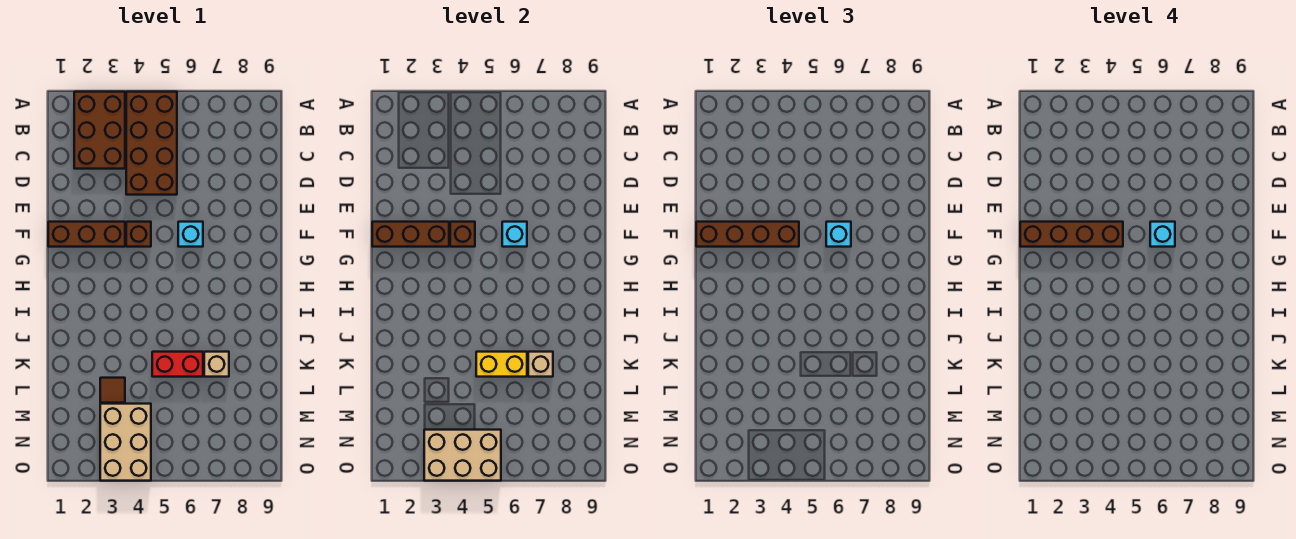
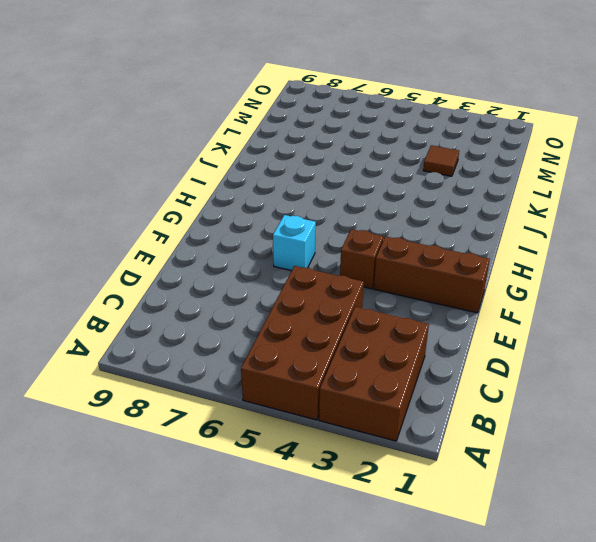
none -> red 1x2 brick [152,352,203,377]
none -> tan 1x1 brick [204,352,229,377]
none -> tan 2x3 brick [100,404,151,481]

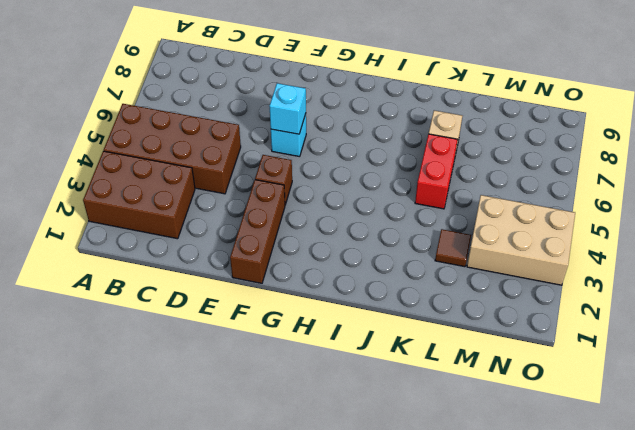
none -> brown 1x3 brick [372,222,449,247]
none -> brown 1x1 brick [450,222,475,247]
none -> yellow 1x2 brick [476,352,527,377]

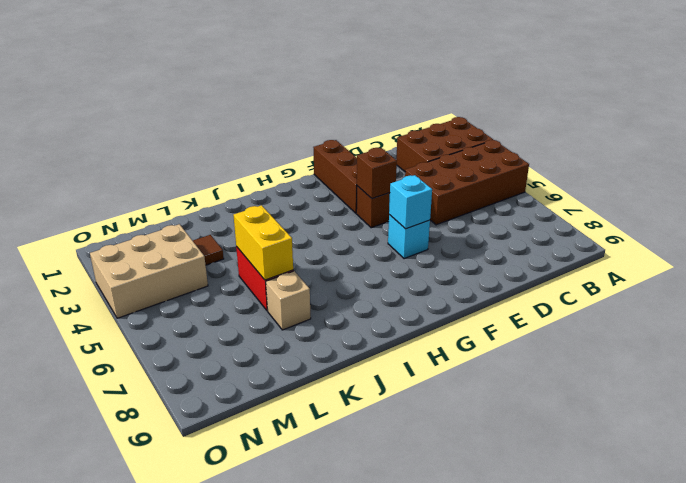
none -> brown 1x3 brick [372,222,449,247]
none -> tan 1x1 brick [528,352,553,377]
none -> tan 2x3 brick [424,430,501,481]

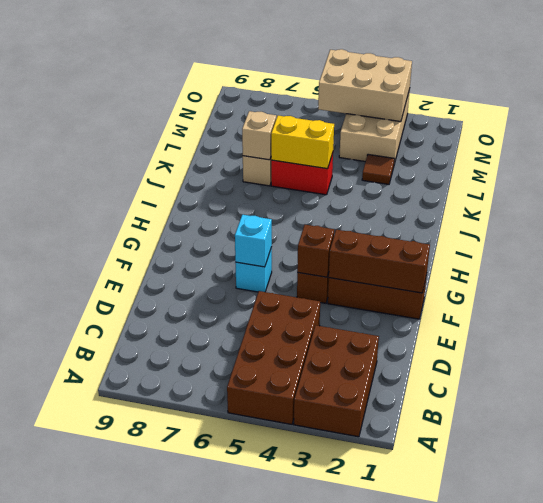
none -> brown 1x4 brick [696,222,799,247]
none -> cyan 1x1 brick [826,222,851,247]
none -> brown 1x4 brick [1020,222,1123,247]

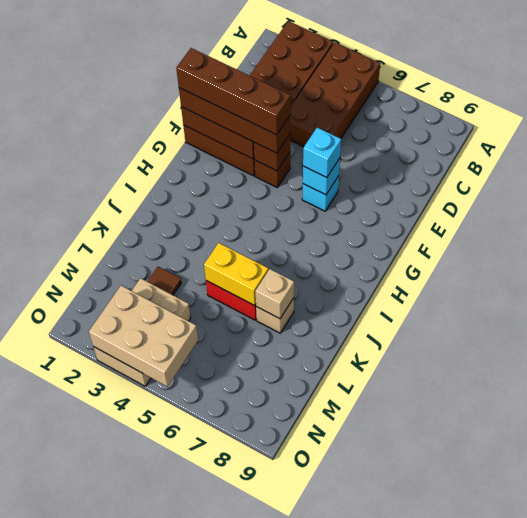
none -> cyan 1x1 brick [1150,222,1175,247]

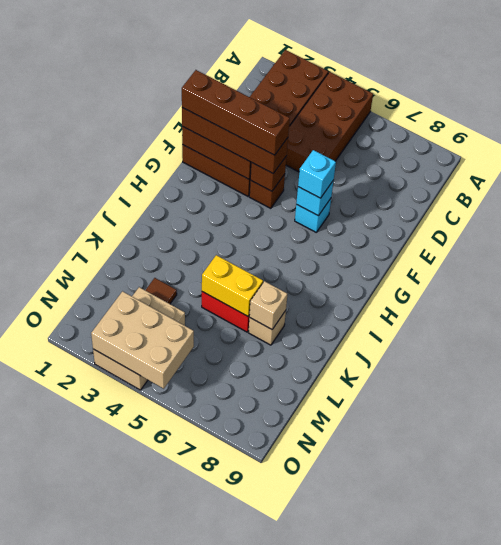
none -> cyan 1x1 brick [1150,222,1175,247]

